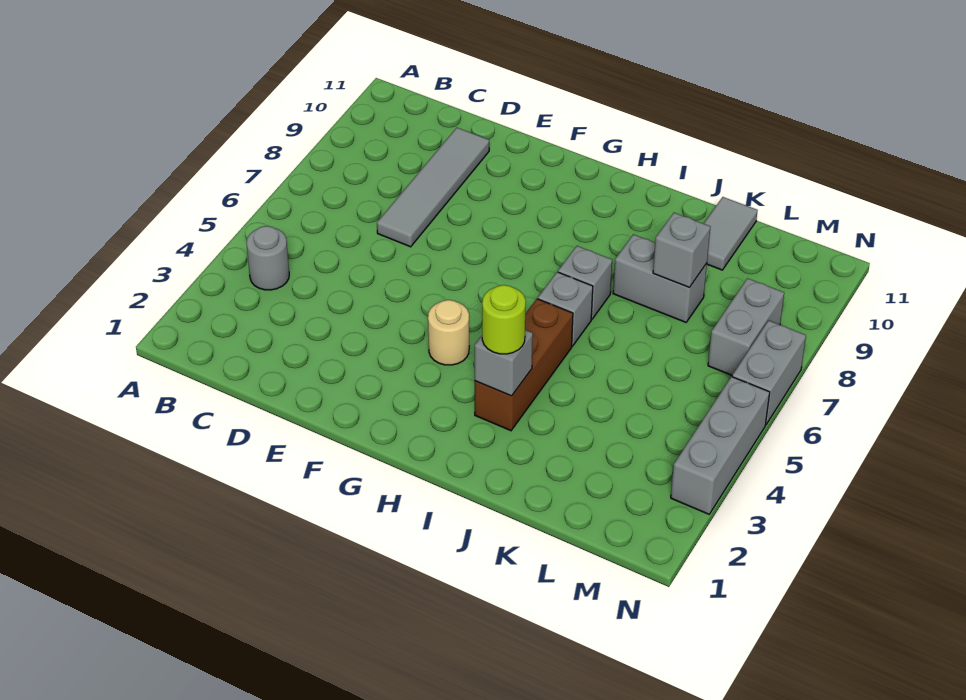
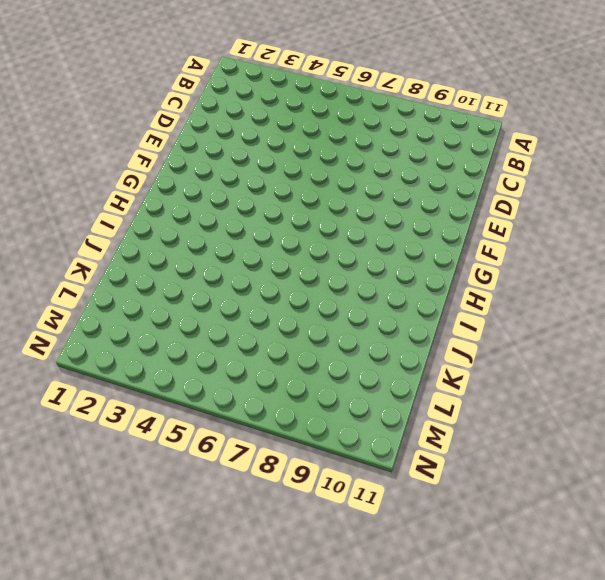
none -> grey 1x1 round brick [247,226,289,290]
none -> grey 1x4 tile [377,128,489,247]
none -> tan 1x1 round brick [428,300,469,365]

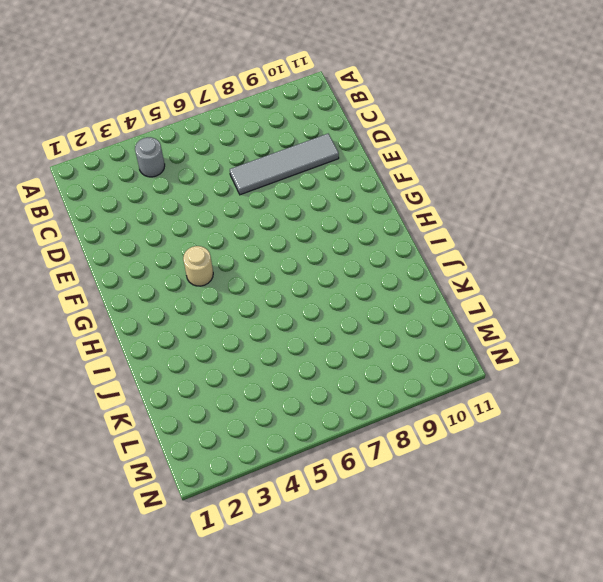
none -> brown 1x3 brick [475,299,573,431]
none -> grey 1x1 brick [538,272,593,346]
none -> grey 1x1 brick [558,246,612,319]

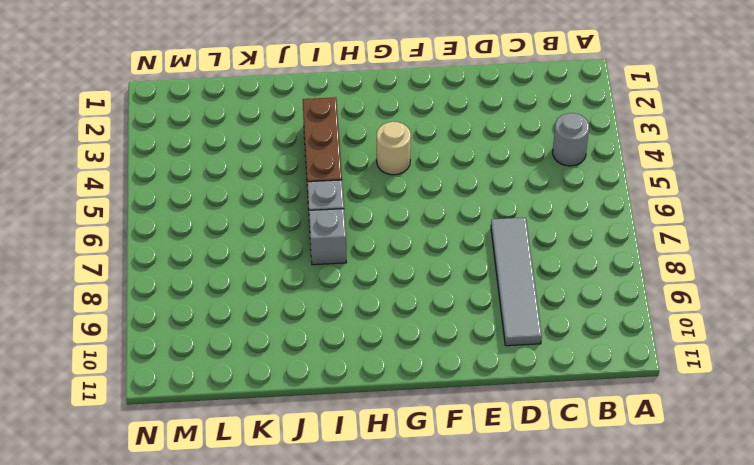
none -> grey 1x2 brick [613,234,707,322]
none -> grey 1x2 tile [704,197,758,270]
none -> grey 1x2 brick [708,278,784,375]

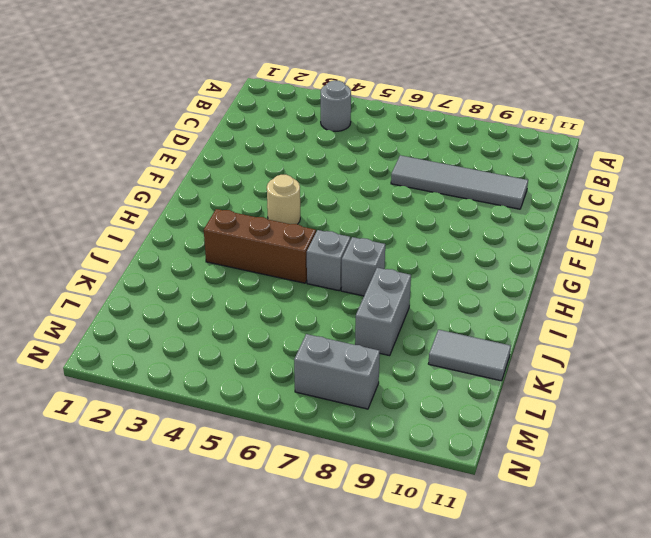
none -> grey 1x3 brick [671,377,770,514]
none -> grey 1x2 brick [732,321,806,425]
none -> grey 1x1 brick [475,330,533,396]

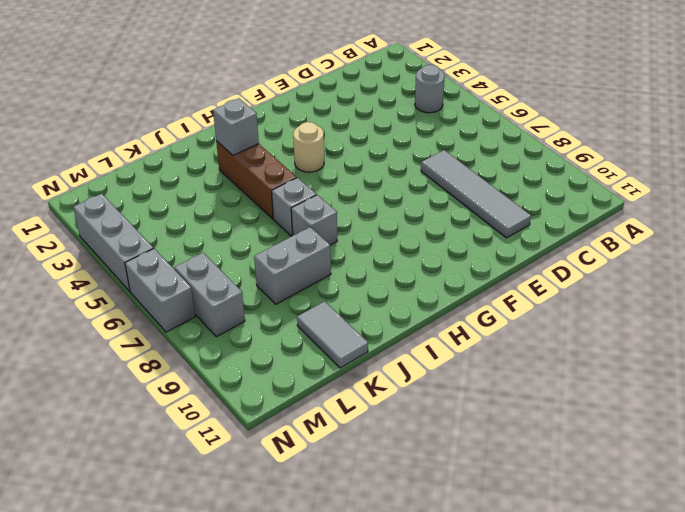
none -> grey 1x1 brick [653,213,710,287]
none -> lime 1x1 round brick [482,285,526,354]

